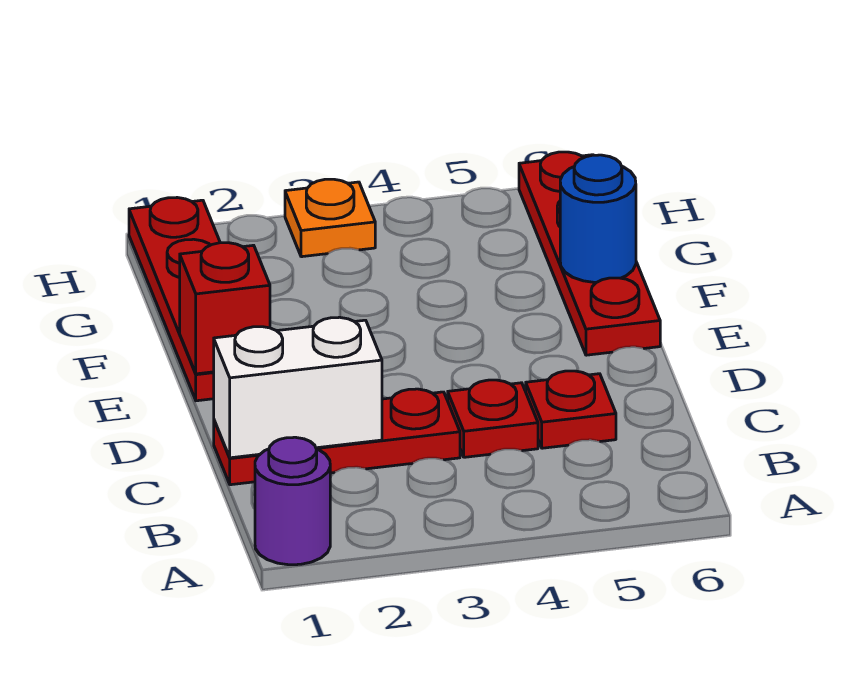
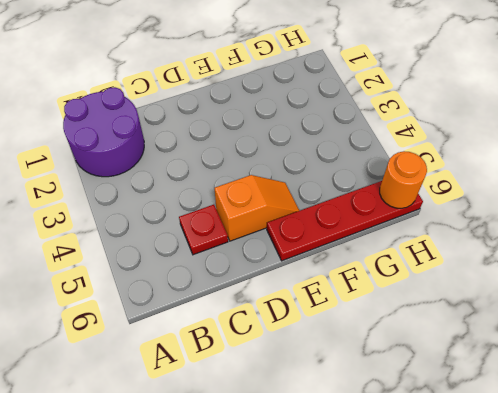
purple 2x2 round brick [63,87,144,177] -> purple 1x1 round brick [255,437,330,565]
orange 1x2 slope [215,175,300,241] -> none
orange 1x1 round brick [380,151,427,208] -> none
none -> red 1x3 plate [214,389,460,485]
none -> red 1x1 plate [448,380,538,457]

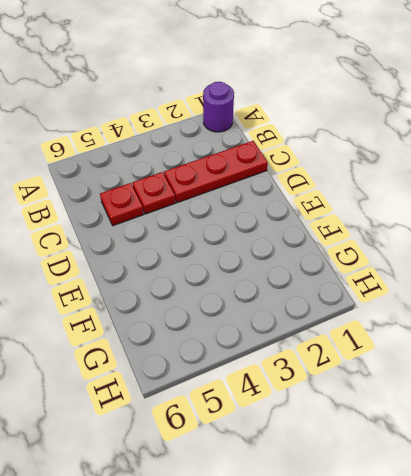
none -> red 1x4 plate [129,198,220,401]
none -> red 1x4 plate [519,152,660,355]

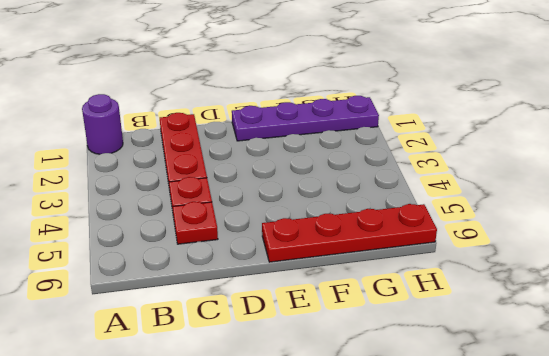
purple 1x4 plate [232,96,379,141] -> red 1x4 plate [129,198,220,401]
none -> orange 1x1 plate [285,179,375,257]
none -> white 1x2 brick [214,317,382,458]

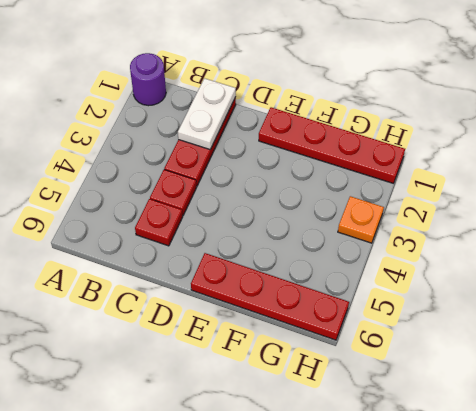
white 1x2 plate [178,78,236,149] -> white 1x2 brick [214,317,382,458]
none -> red 1x1 brick [180,243,270,374]
none -> blue 1x1 round brick [560,155,636,282]

